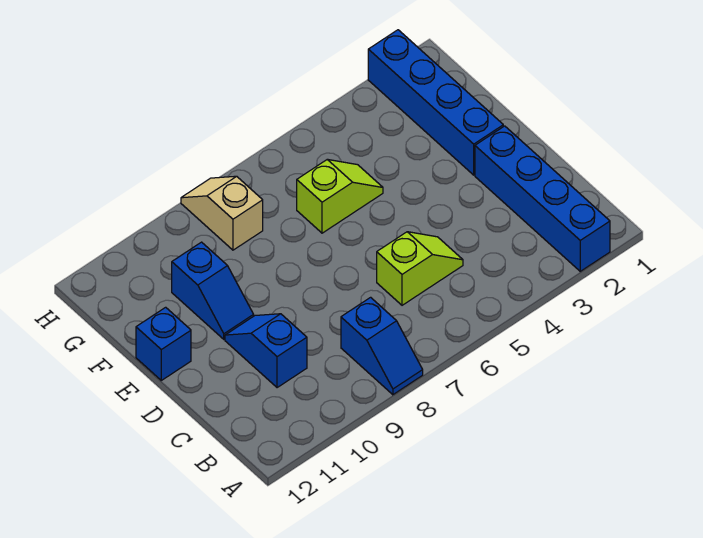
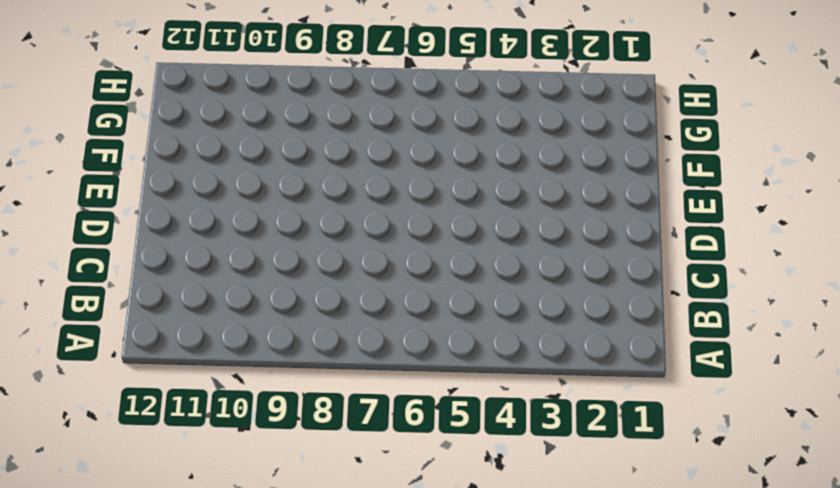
none -> blue 1x4 brick [475,126,610,271]
none -> blue 1x2 slope [341,297,423,395]

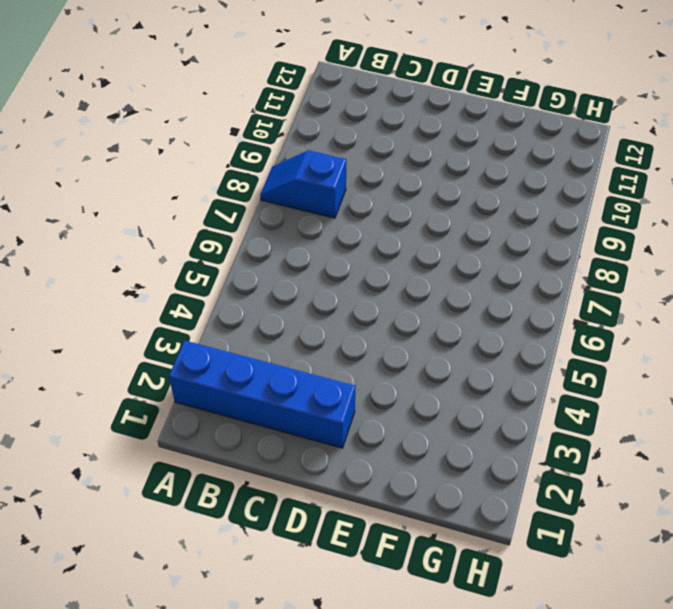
none -> lime 1x2 slope [377,232,463,305]
none -> blue 1x2 slope [225,314,307,388]

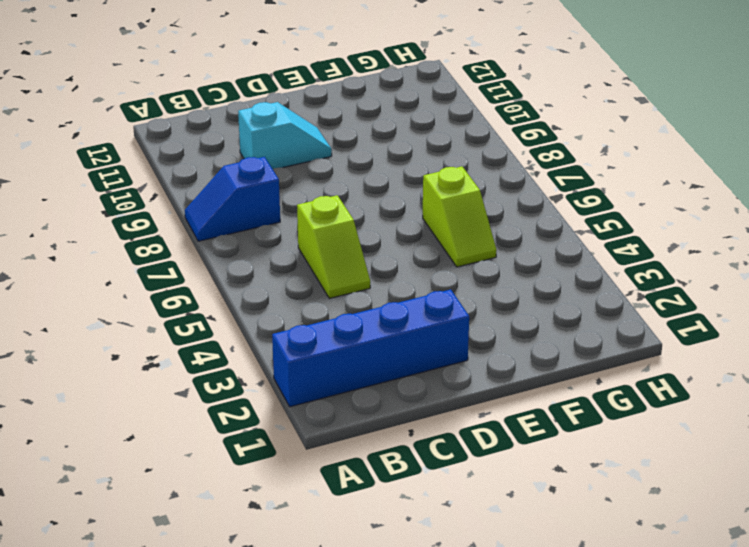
cyan 1x2 slope [238,102,332,169] -> blue 1x2 slope [225,314,307,388]
none -> blue 1x4 brick [368,30,503,175]
none -> blue 1x2 slope [172,242,254,339]

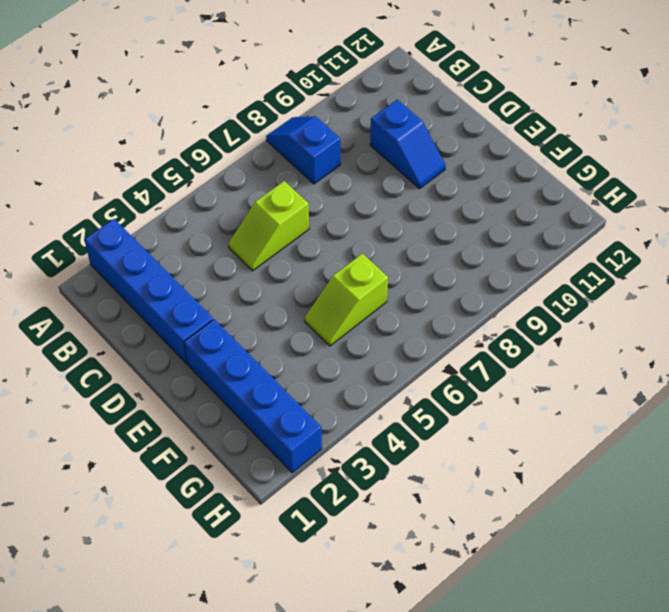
none -> blue 1x2 slope [172,242,254,339]
none -> blue 1x1 brick [136,307,191,380]

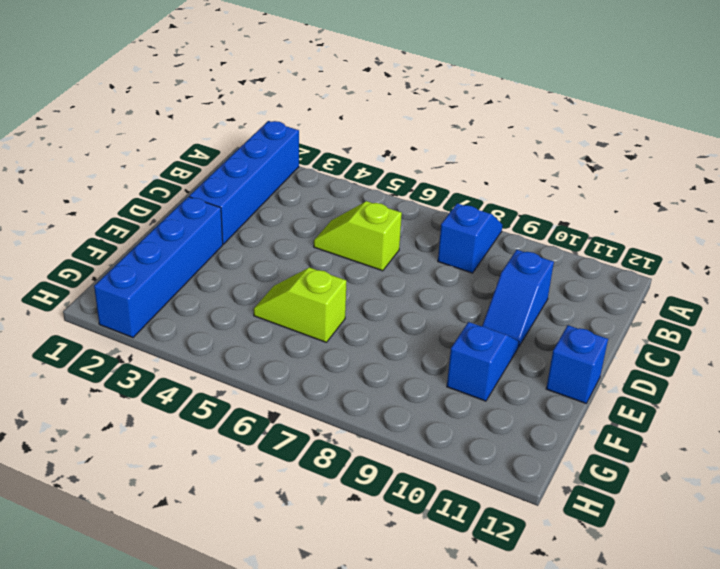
none -> tan 1x2 slope [181,176,263,250]

